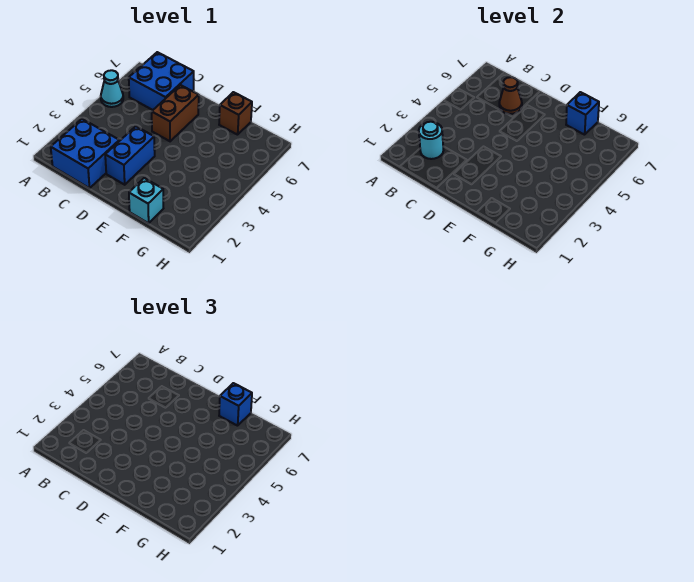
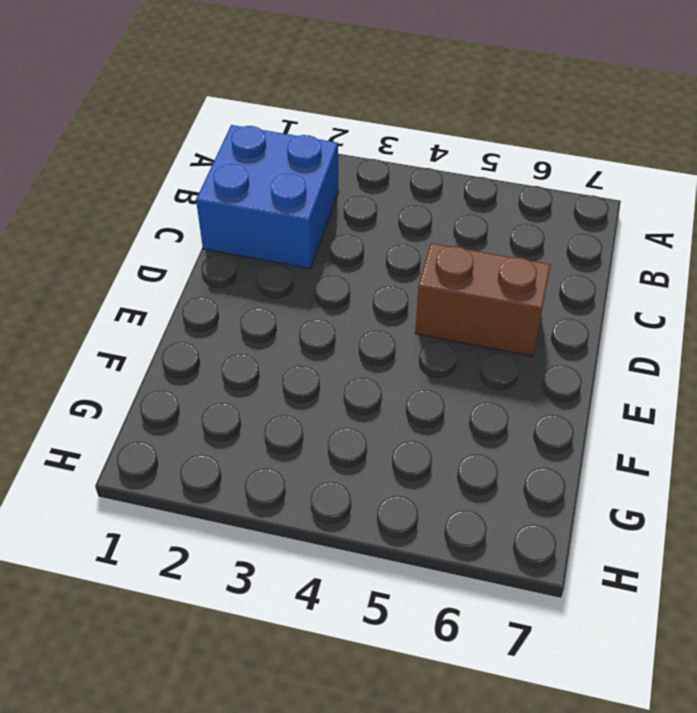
none -> cyan 1x1 cone [101,70,123,107]
none -> blue 2x2 brick [129,52,194,110]

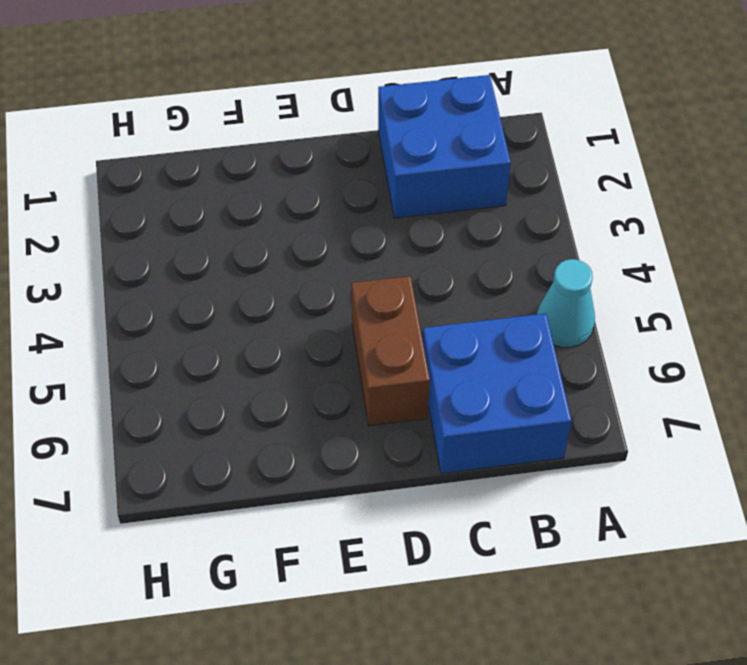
none -> blue 1x2 brick [105,126,155,185]
none -> cyan 1x1 brick [129,178,163,223]

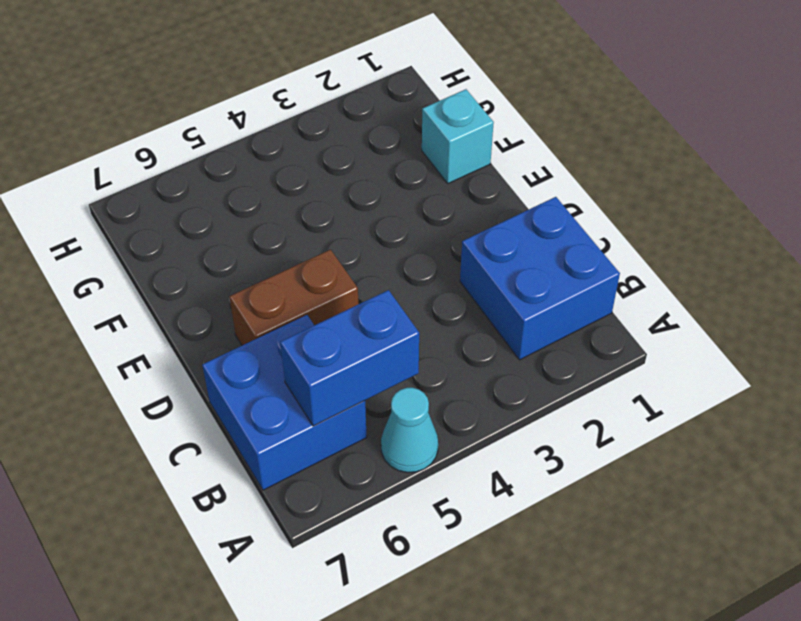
blue 1x2 brick [280,290,419,426] -> blue 1x2 brick moved to [105,126,155,185]
none -> brown 1x1 brick [219,92,252,135]
none -> cyan 1x1 round brick [419,122,443,159]

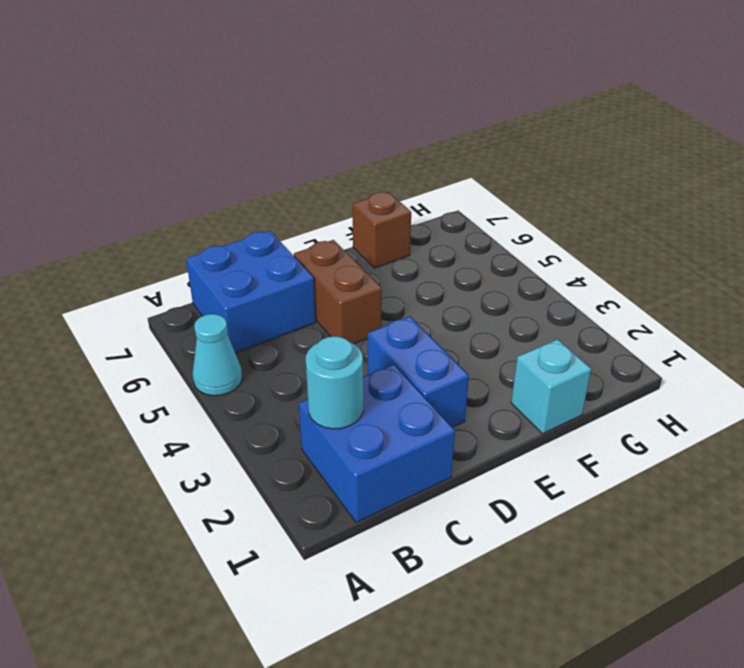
none -> brown 1x1 cone [499,77,522,114]
none -> blue 1x1 brick [566,92,599,135]

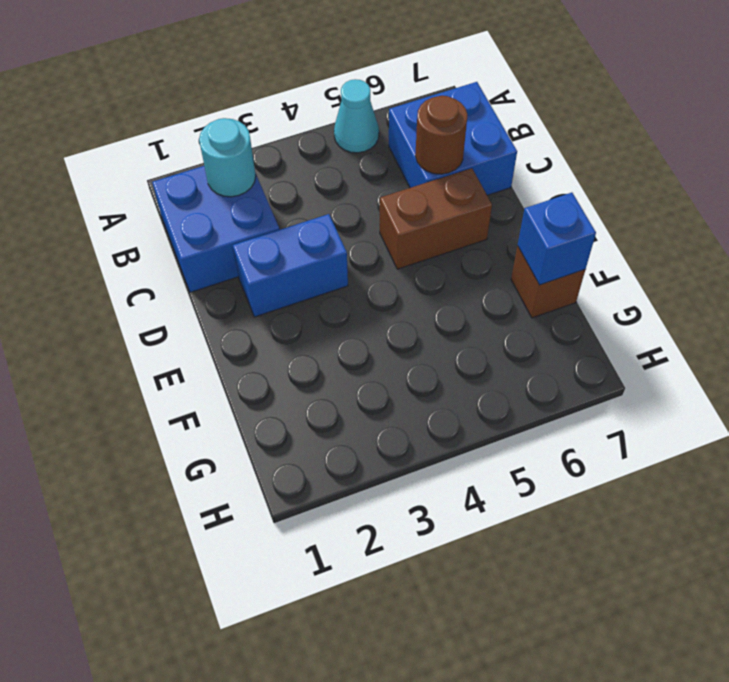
brown 1x1 round brick [415,96,467,174] -> brown 1x1 cone [499,77,522,114]
none -> cyan 1x1 brick [129,178,163,223]
none -> blue 1x1 brick [219,383,252,426]

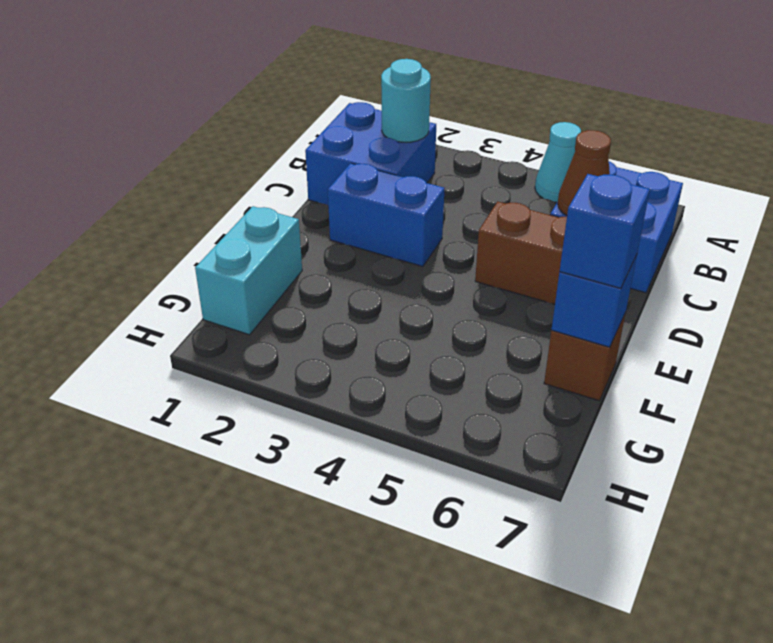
cyan 1x2 brick [195,206,302,335] -> cyan 1x1 brick [129,178,163,223]

